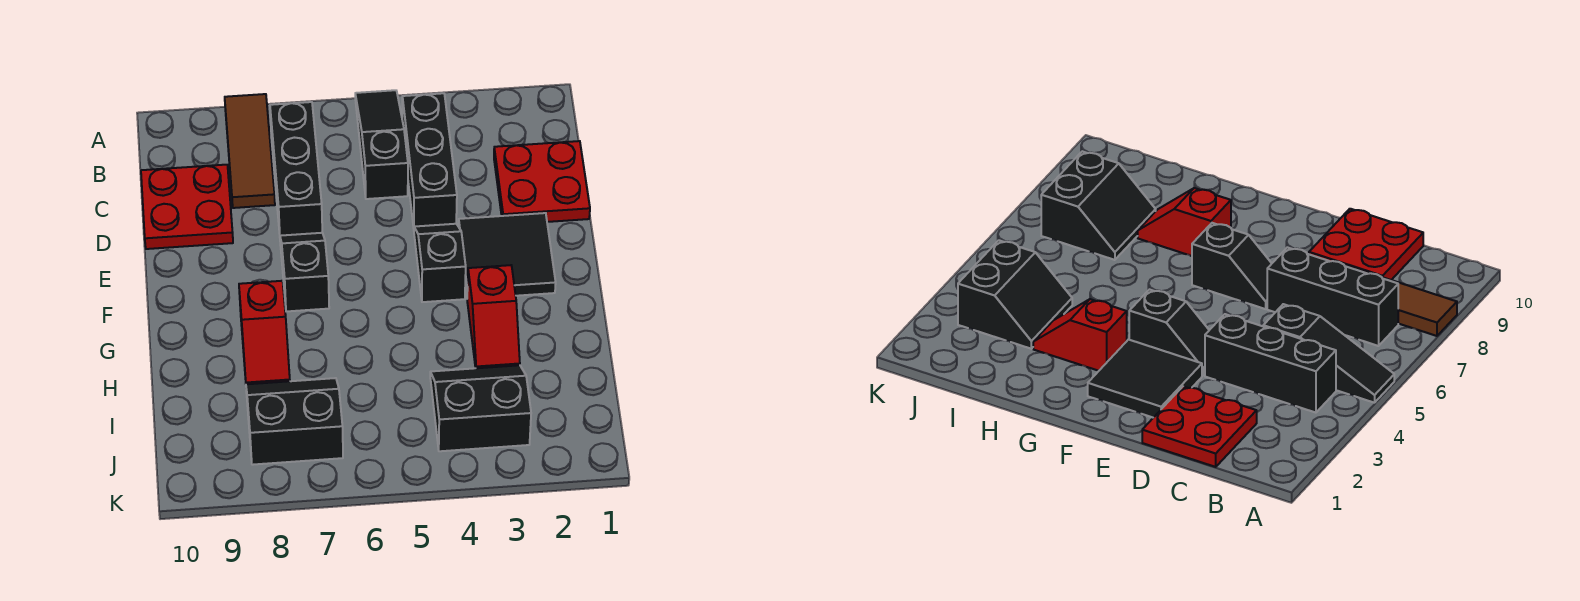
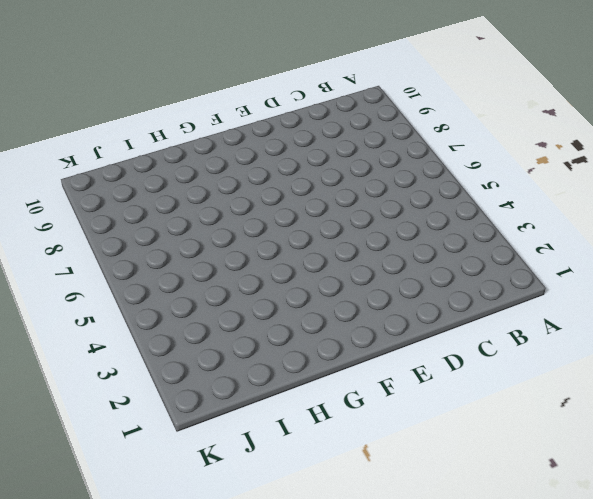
none -> black 1x3 slope [355,90,408,199]
none -> brown 1x3 tile [225,94,275,208]
none -> black 1x3 brick [402,93,457,228]

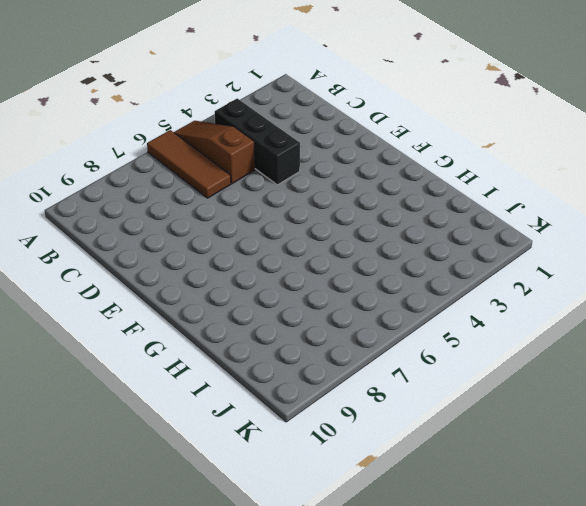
brown 1x3 slope [174,121,255,184] -> black 1x3 slope [355,90,408,199]
brown 1x3 tile [147,130,231,198] -> brown 1x3 tile moved to [225,94,275,208]
none -> black 1x3 brick [270,102,322,236]
none -> red 2x2 plate [494,141,590,222]
none -> red 2x2 plate [141,165,233,249]

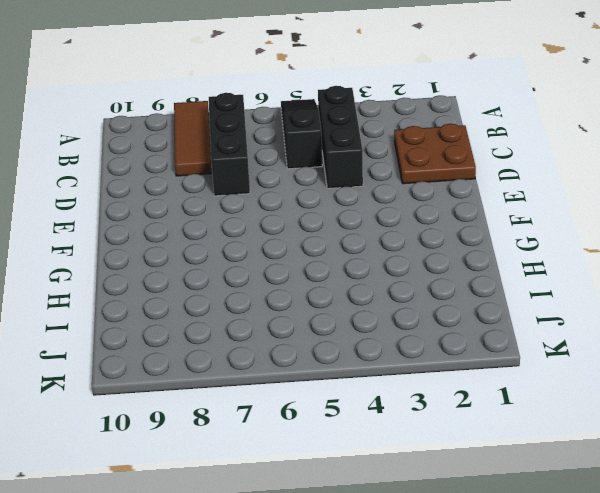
brown 2x2 plate [394,124,476,184] -> red 2x2 plate [494,141,590,222]
none -> red 2x2 plate [141,165,233,249]
none -> black 2x2 tile [459,213,556,296]
none -> black 1x2 slope [414,224,466,302]

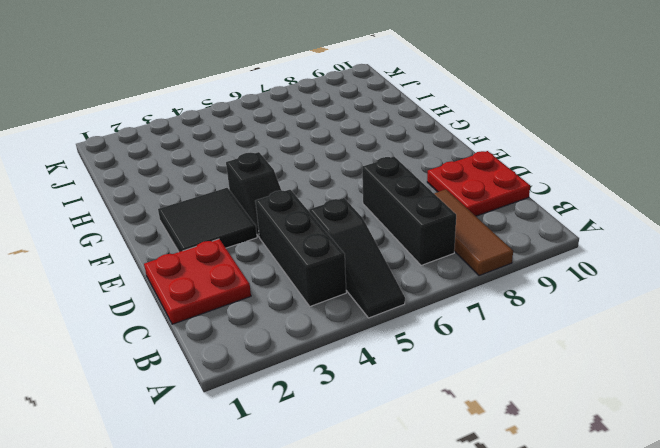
none -> black 1x2 slope [280,233,329,311]
none -> red 1x2 slope [467,265,520,368]
none -> red 1x2 slope [239,281,290,384]

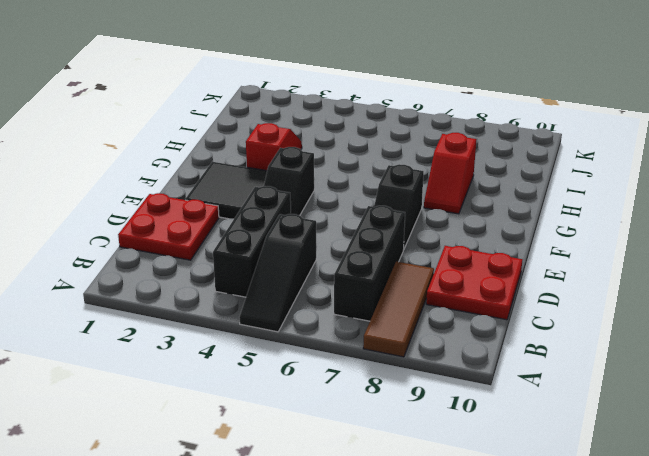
red 1x2 slope [424,133,477,214] -> red 1x2 slope turned to [239,281,290,384]
none -> black 2x2 slope [430,365,531,451]
none -> black 2x2 slope [246,378,343,465]

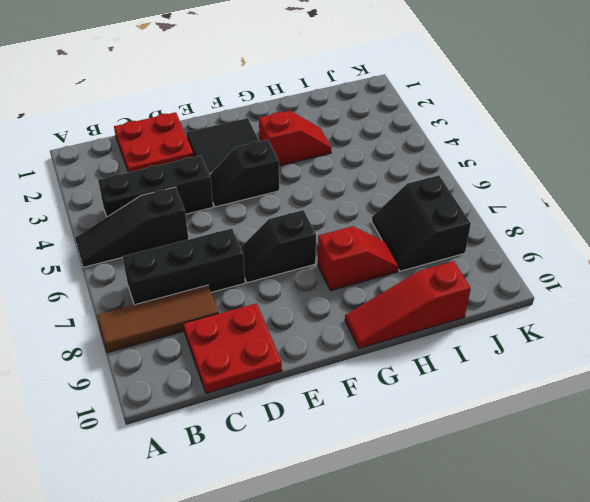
red 1x3 slope [345,261,471,348] -> none
none -> black 2x2 slope [430,365,531,451]

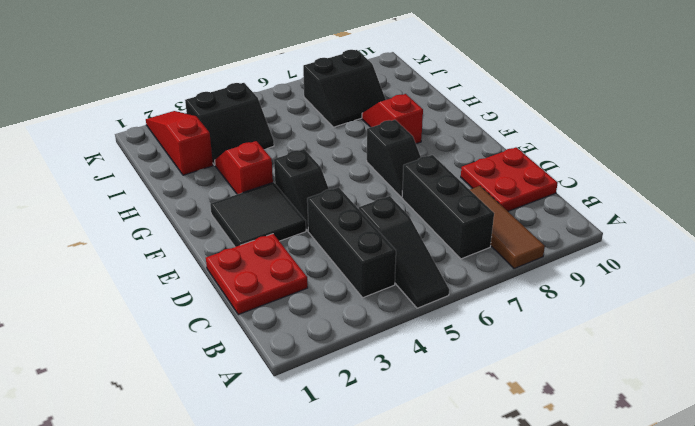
red 1x3 slope [146,111,213,175] -> none

